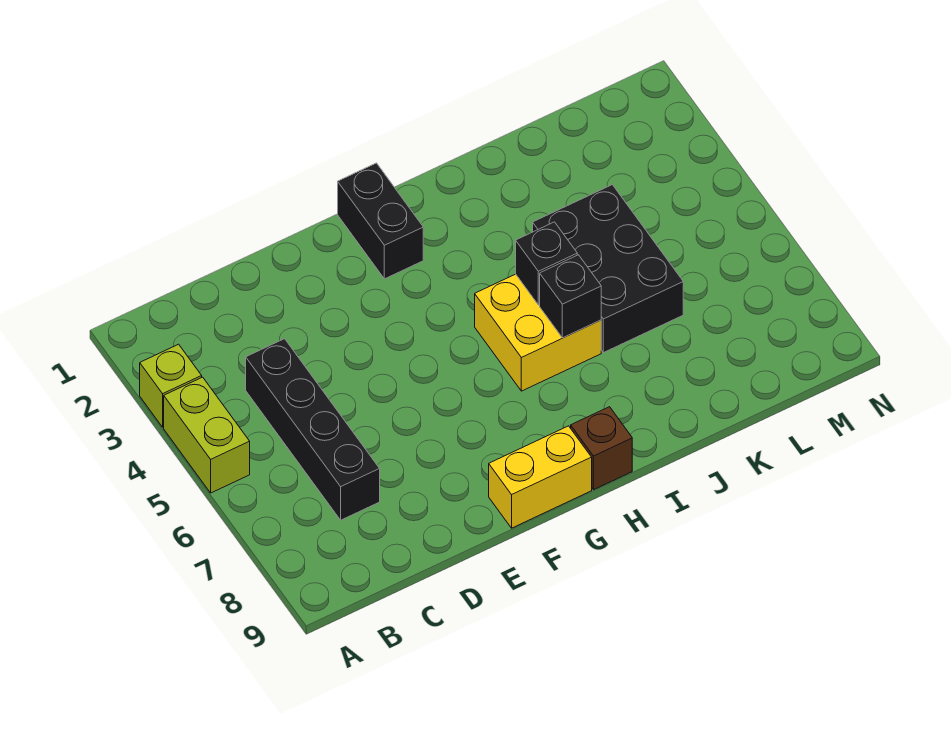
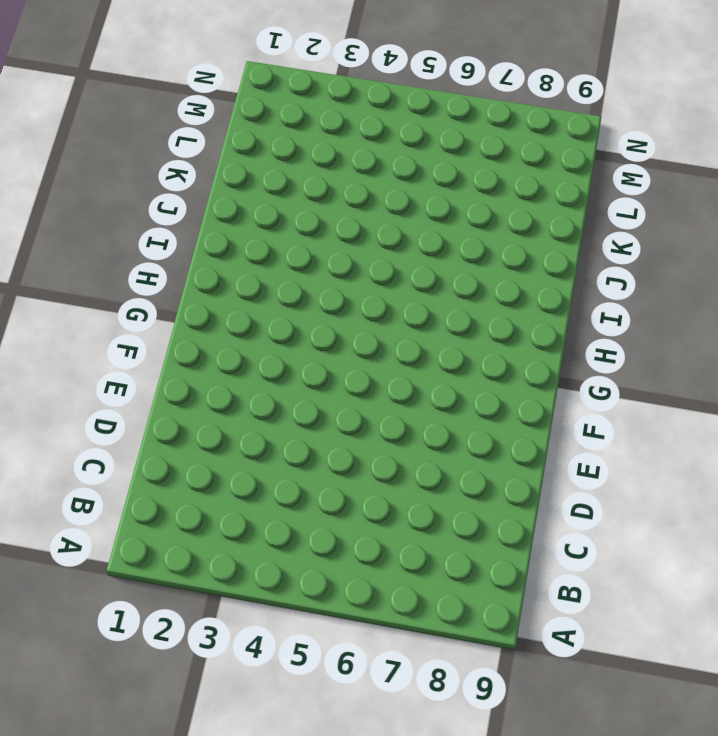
none -> lime 1x1 brick [140,344,202,427]
none -> lime 1x2 brick [164,377,250,493]

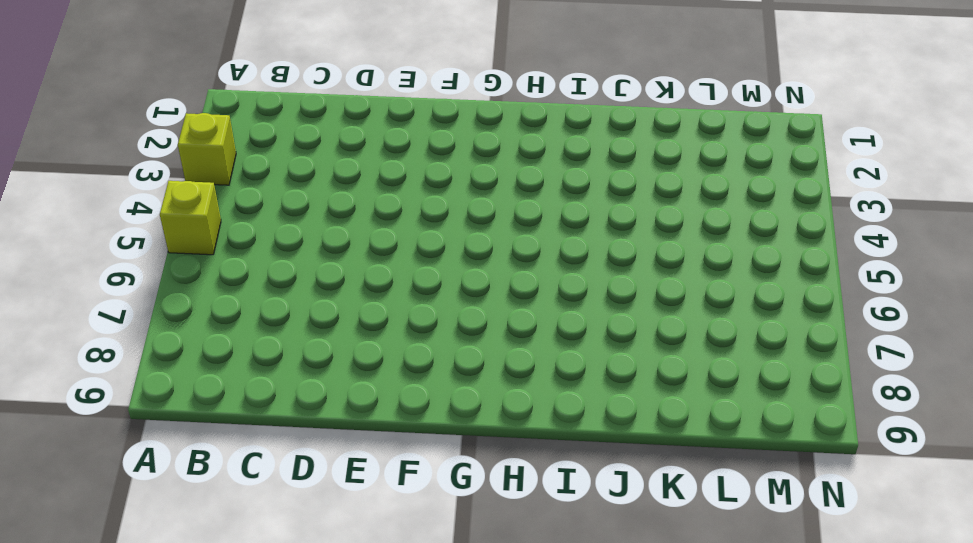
lime 1x1 brick [160,181,221,255] -> lime 1x2 brick [164,377,250,493]
none -> black 1x4 brick [246,339,380,520]
none -> yellow 1x2 brick [489,426,592,528]

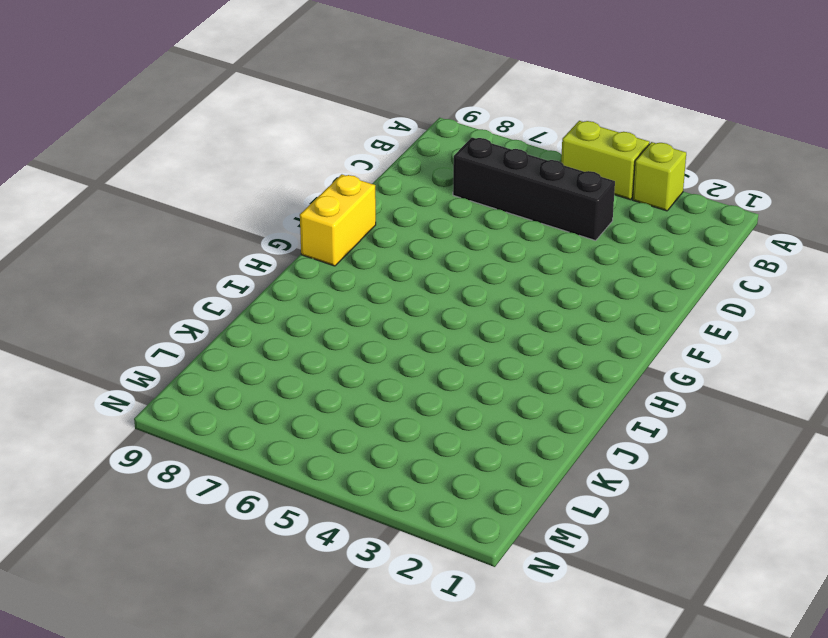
none -> black 1x2 brick [338,163,423,279]
none -> yellow 2x2 brick [475,274,601,391]

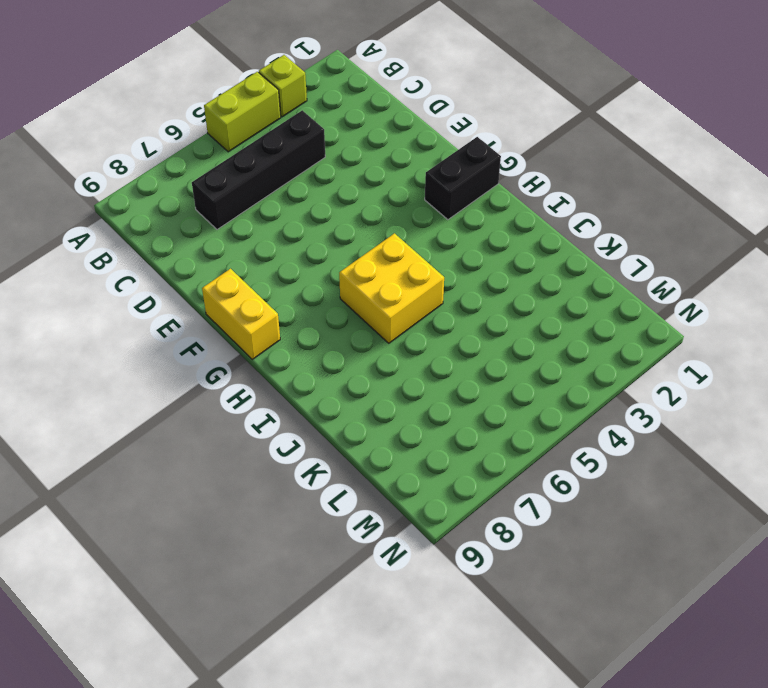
none -> brown 1x1 brick [571,407,632,490]
none -> black 2x3 brick [533,185,683,353]

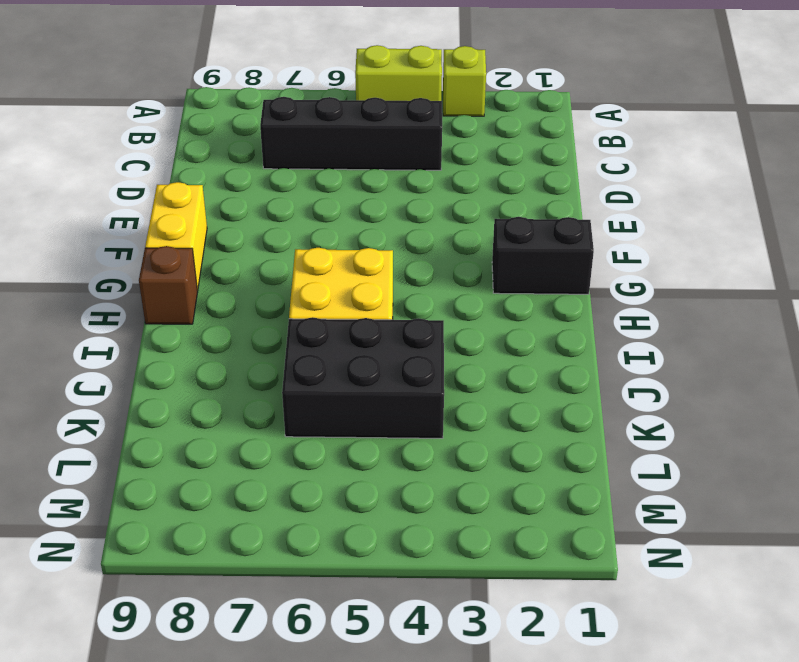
none -> black 1x1 brick [516,222,577,305]
none -> black 1x1 brick [540,255,601,338]

